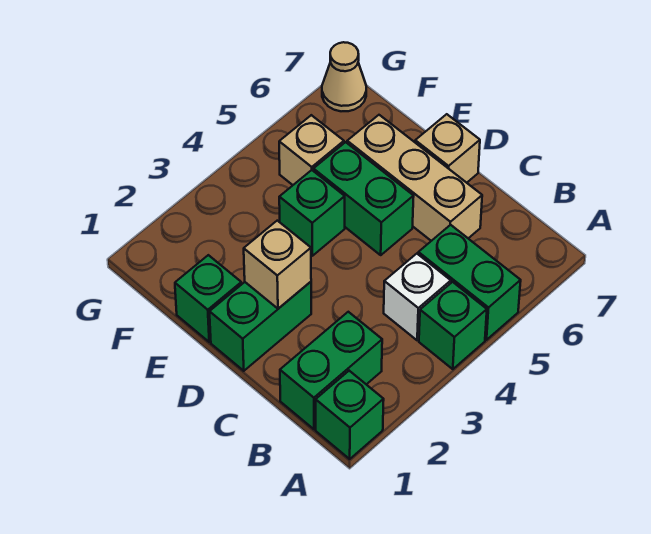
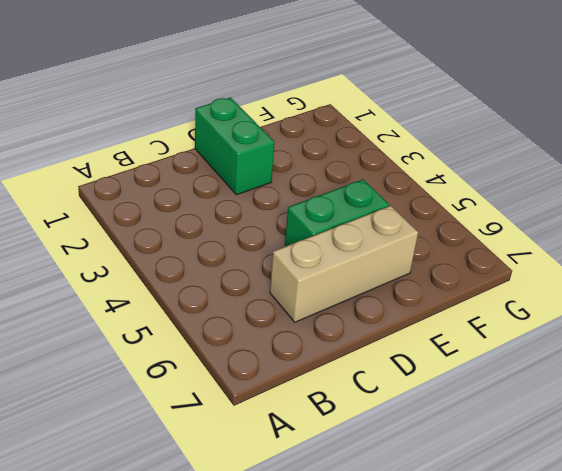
none -> green 1x1 brick [316,371,384,459]
none -> green 1x1 brick [419,282,487,369]
none -> green 1x2 brick [418,225,521,340]

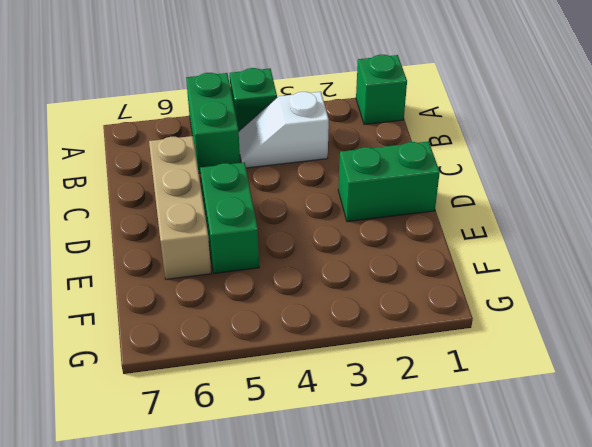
white 1x2 slope [239,92,329,168] -> white 1x1 brick [384,254,451,340]
none -> green 1x2 brick [280,312,382,429]
none -> tan 1x1 brick [415,114,480,183]
none -> green 1x1 brick [175,255,241,342]

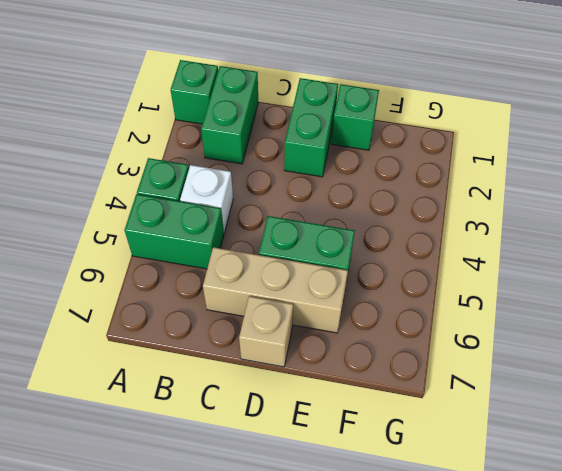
none -> green 1x1 brick [279,170,345,256]
none -> tan 1x1 brick [279,115,344,185]
none -> tan 1x1 cone [322,42,366,111]

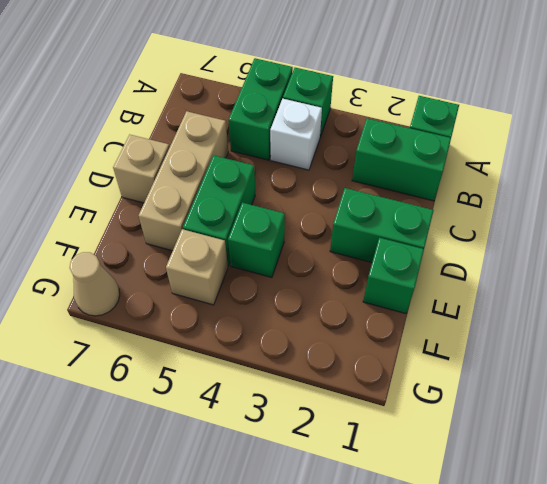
none -> tan 1x1 brick [244,221,311,309]

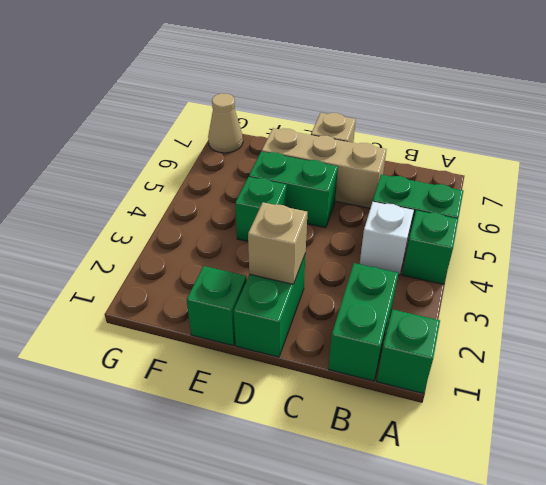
none -> tan 1x1 brick [279,115,344,185]

